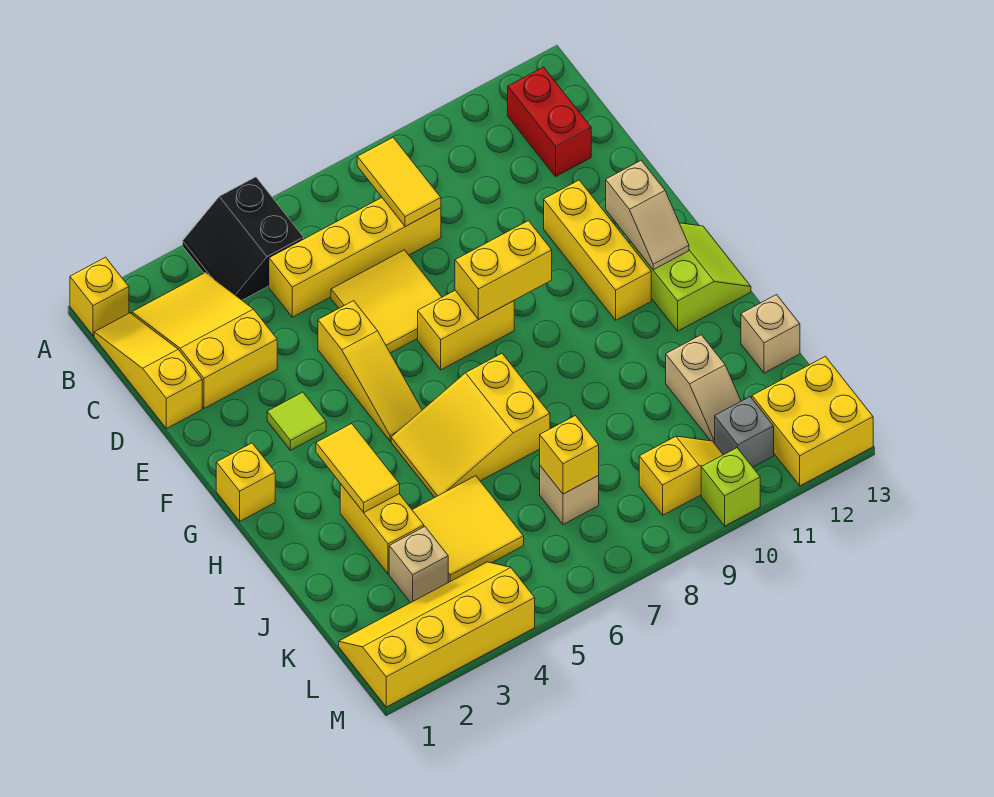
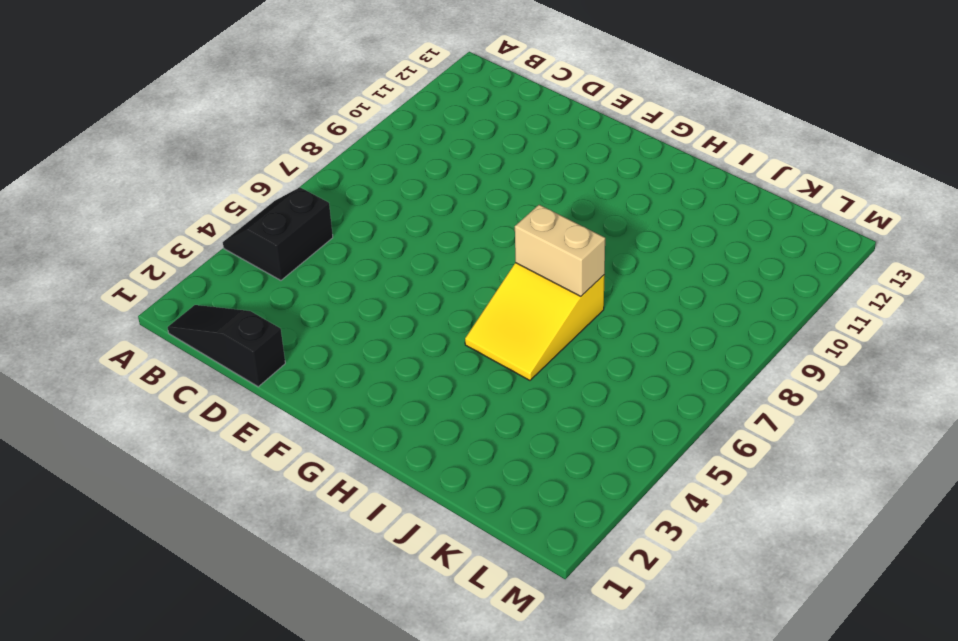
black 2x2 slope [223,187,333,280] -> black 2x2 slope turned to [183,177,304,300]
black 1x3 slope [168,305,285,387] -> yellow 1x3 slope [94,313,202,429]
tan 1x2 brick [515,205,605,296] -> none
none -> yellow 1x1 brick [70,257,129,336]
none -> yellow 2x3 slope [132,273,277,408]
none -> red 1x2 brick [508,67,591,176]
none -> yellow 1x4 brick [269,198,441,317]

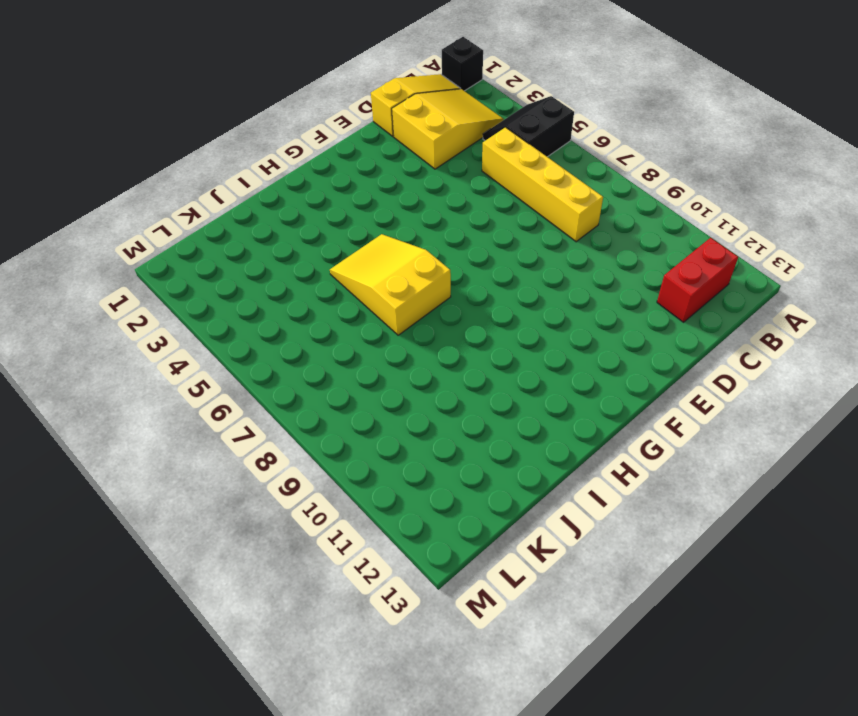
black 1x1 brick [442,37,483,91] -> yellow 1x1 brick [70,257,129,336]
none -> yellow 2x2 tile [331,250,442,353]
none -> yellow 1x3 slope [318,301,422,441]
none -> yellow 1x3 brick [544,180,651,320]
none -> lime 1x1 tile [267,392,326,450]

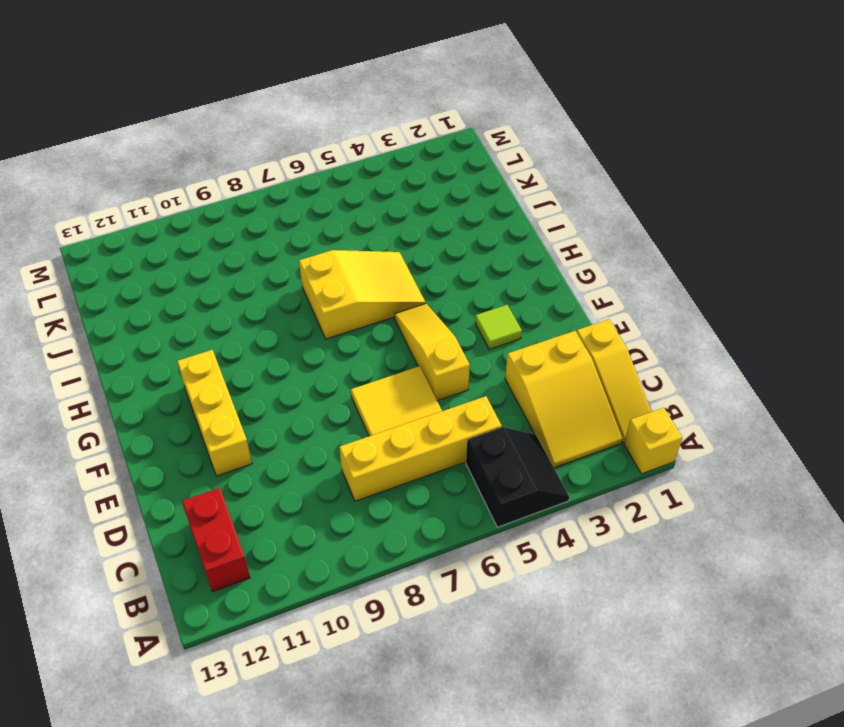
none -> yellow 1x2 brick [418,290,514,370]
none -> yellow 1x1 brick [216,443,275,521]
none -> lime 2x2 slope [630,223,751,331]
none -> yellow 1x2 brick [340,484,424,574]

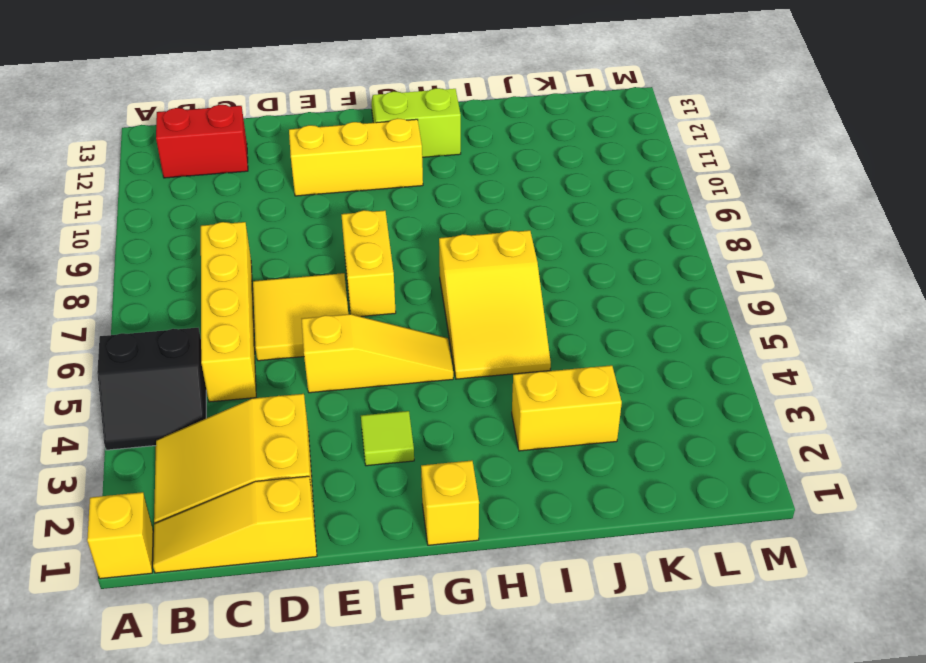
none -> yellow 2x2 tile [413,476,524,582]
none -> tan 1x2 slope [666,335,741,443]
none -> tan 1x1 brick [741,295,800,373]
none -> tan 1x1 brick [389,527,448,603]

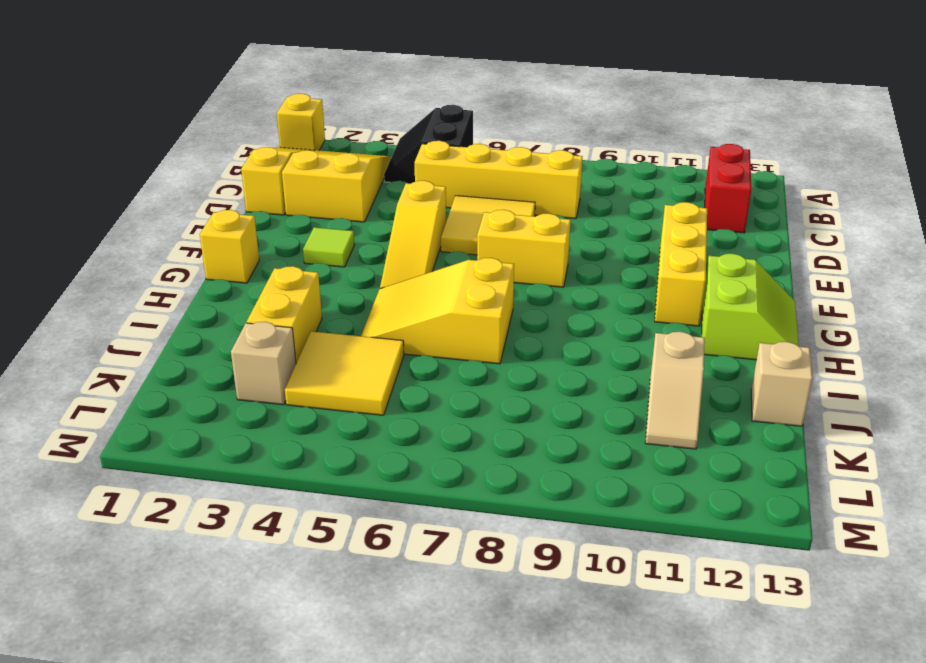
none -> tan 1x1 brick [540,466,599,525]
none -> yellow 2x4 slope [339,562,535,707]
none -> yellow 1x2 slope [639,436,723,515]
none -> grey 1x1 brick [715,397,774,467]

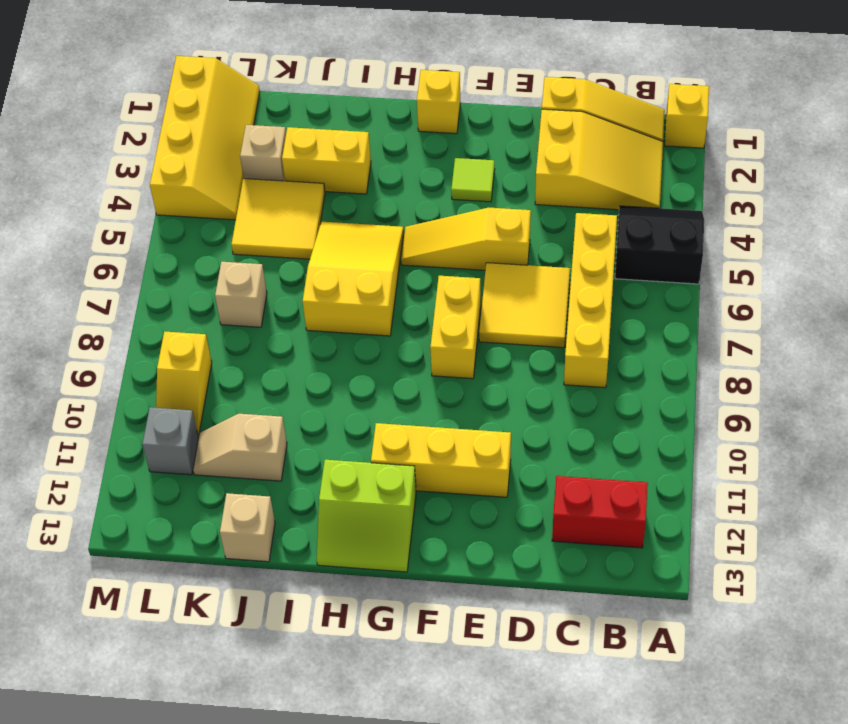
none -> yellow 2x2 brick [752,356,873,486]
none -> lime 1x1 brick [701,448,760,526]
none -> yellow 1x2 tile [357,138,441,227]
none -> yellow 1x2 brick [455,221,552,319]

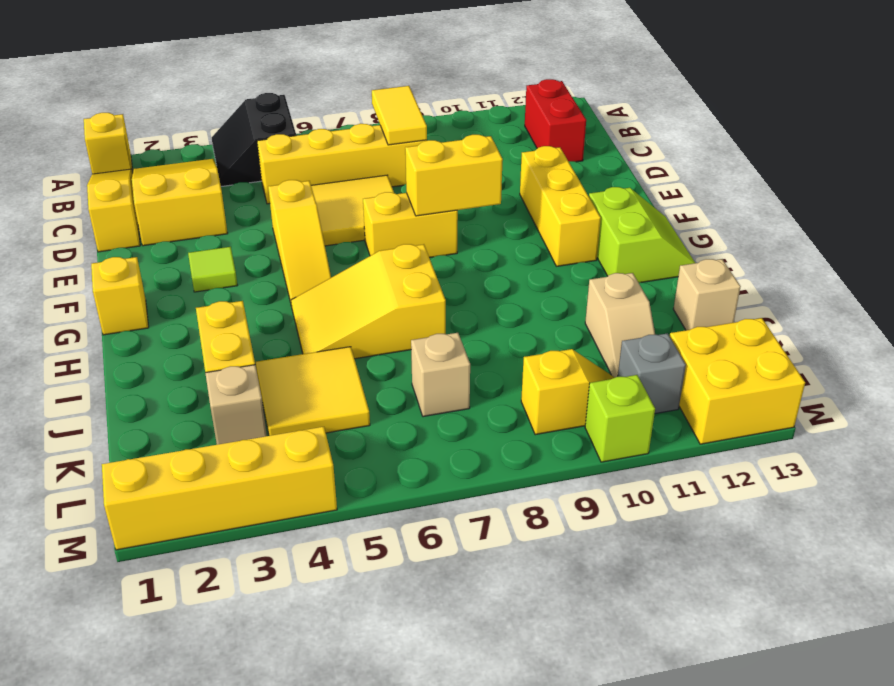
none -> tan 1x2 slope [606,160,689,270]
none -> yellow 1x2 tile [316,424,400,512]
none -> yellow 1x1 brick [540,416,599,494]

